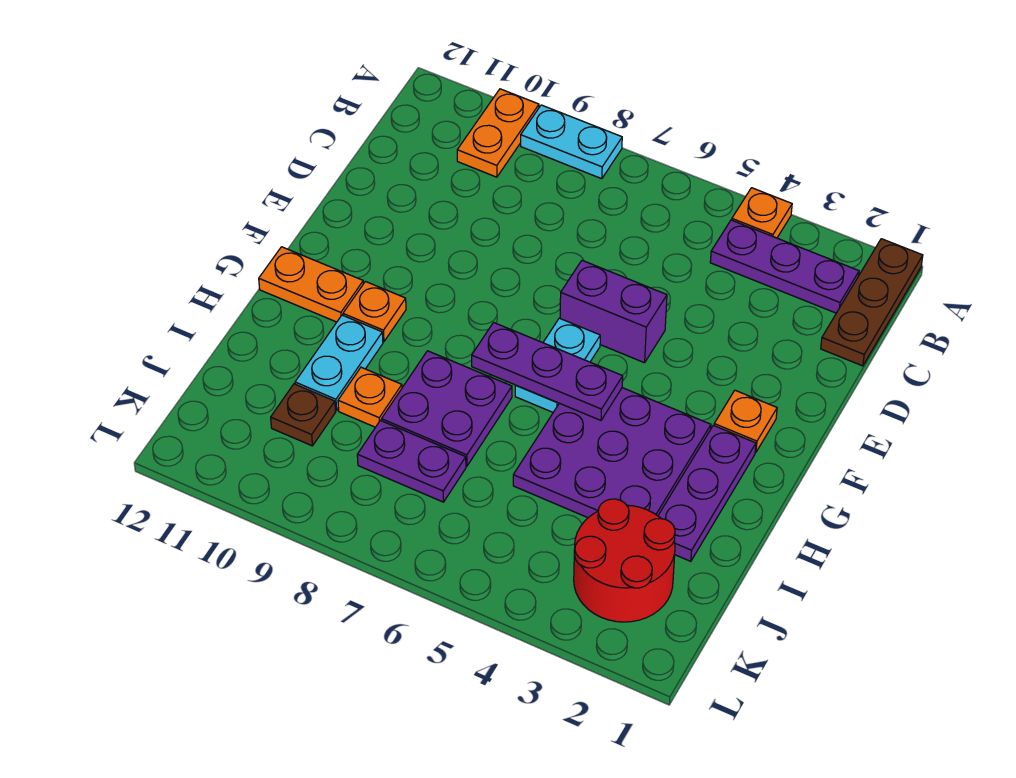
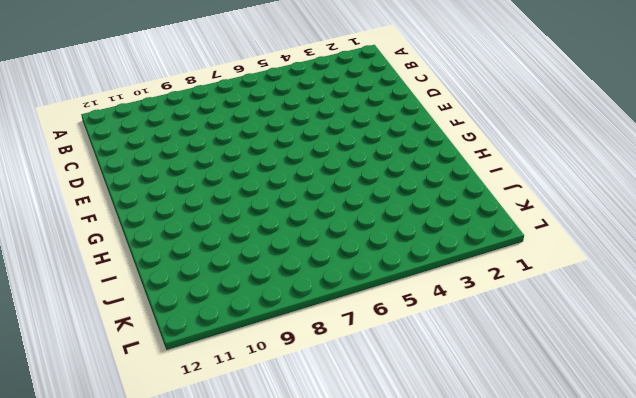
none -> brown 1x3 plate [821,239,923,366]
none -> orange 1x1 plate [732,188,792,238]
none -> cyan 1x2 plate [521,105,622,179]

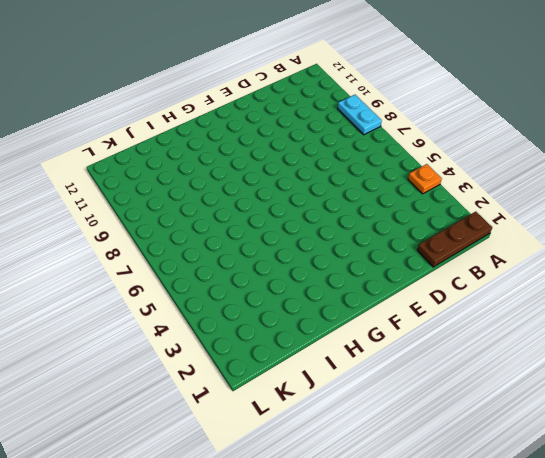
none -> orange 1x2 plate [457,89,539,177]
none -> purple 1x3 plate [710,220,859,313]
none -> purple 1x2 brick [560,260,667,363]

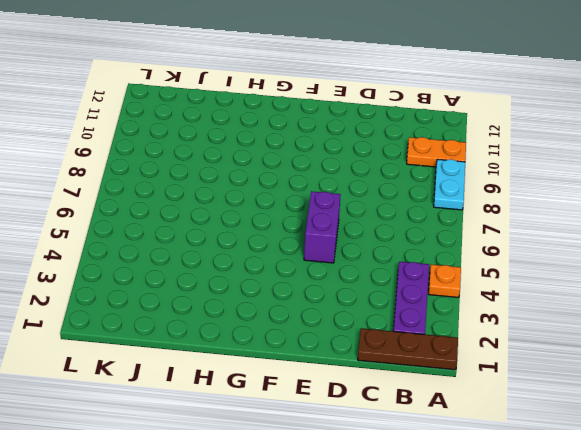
none -> orange 1x1 plate [714,390,777,452]
none -> cyan 1x2 plate [515,318,600,412]
none -> purple 1x3 plate [658,425,756,561]

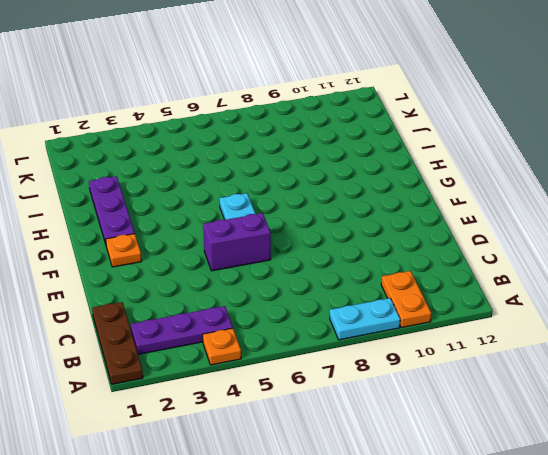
none -> purple 3x3 plate [513,388,711,518]
none -> orange 1x1 plate [343,282,406,342]
none -> orange 1x2 plate [259,247,363,322]

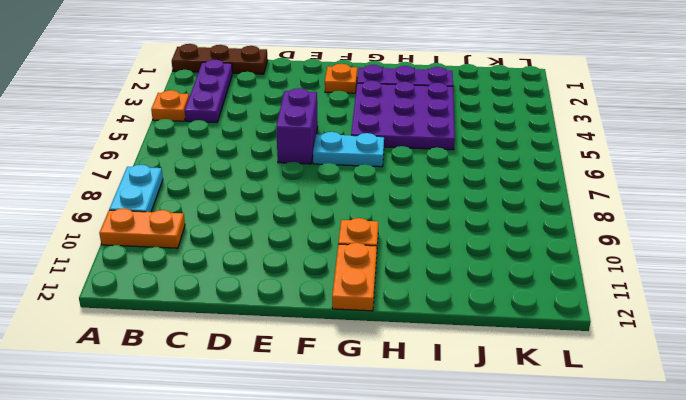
none -> purple 2x2 plate [381,351,512,466]
none -> cyan 1x2 plate [295,315,383,411]
none -> orange 1x1 plate [338,367,402,427]

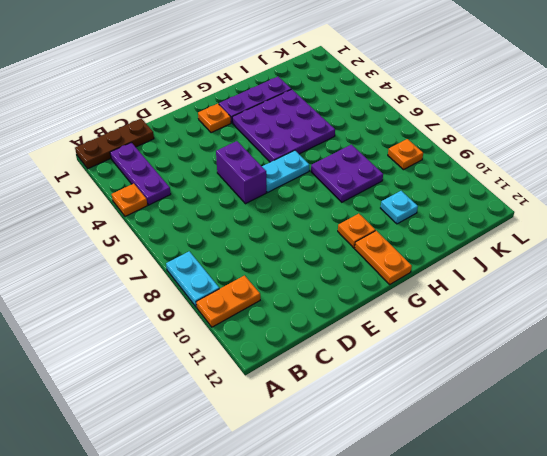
cyan 1x1 plate [381,191,418,224] -> cyan 1x2 plate [295,315,383,411]
orange 1x1 plate [388,139,423,170] -> orange 1x1 plate moved to [338,367,402,427]
none -> red 2x2 round brick [574,499,675,622]
none -> purple 1x2 plate [357,420,466,502]
none -> brown 1x1 plate [271,384,335,446]

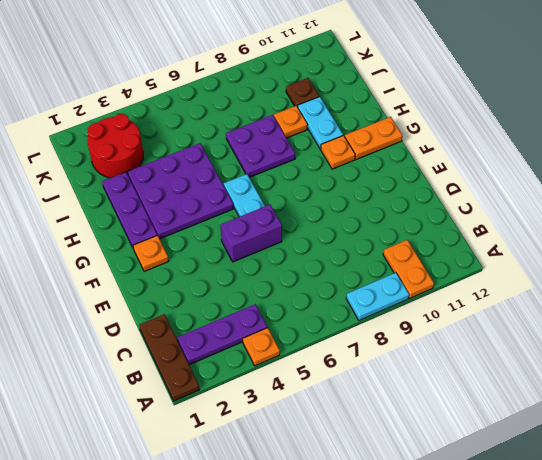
none -> purple 1x2 plate [357,420,466,502]
none -> purple 1x3 plate [472,323,623,420]

